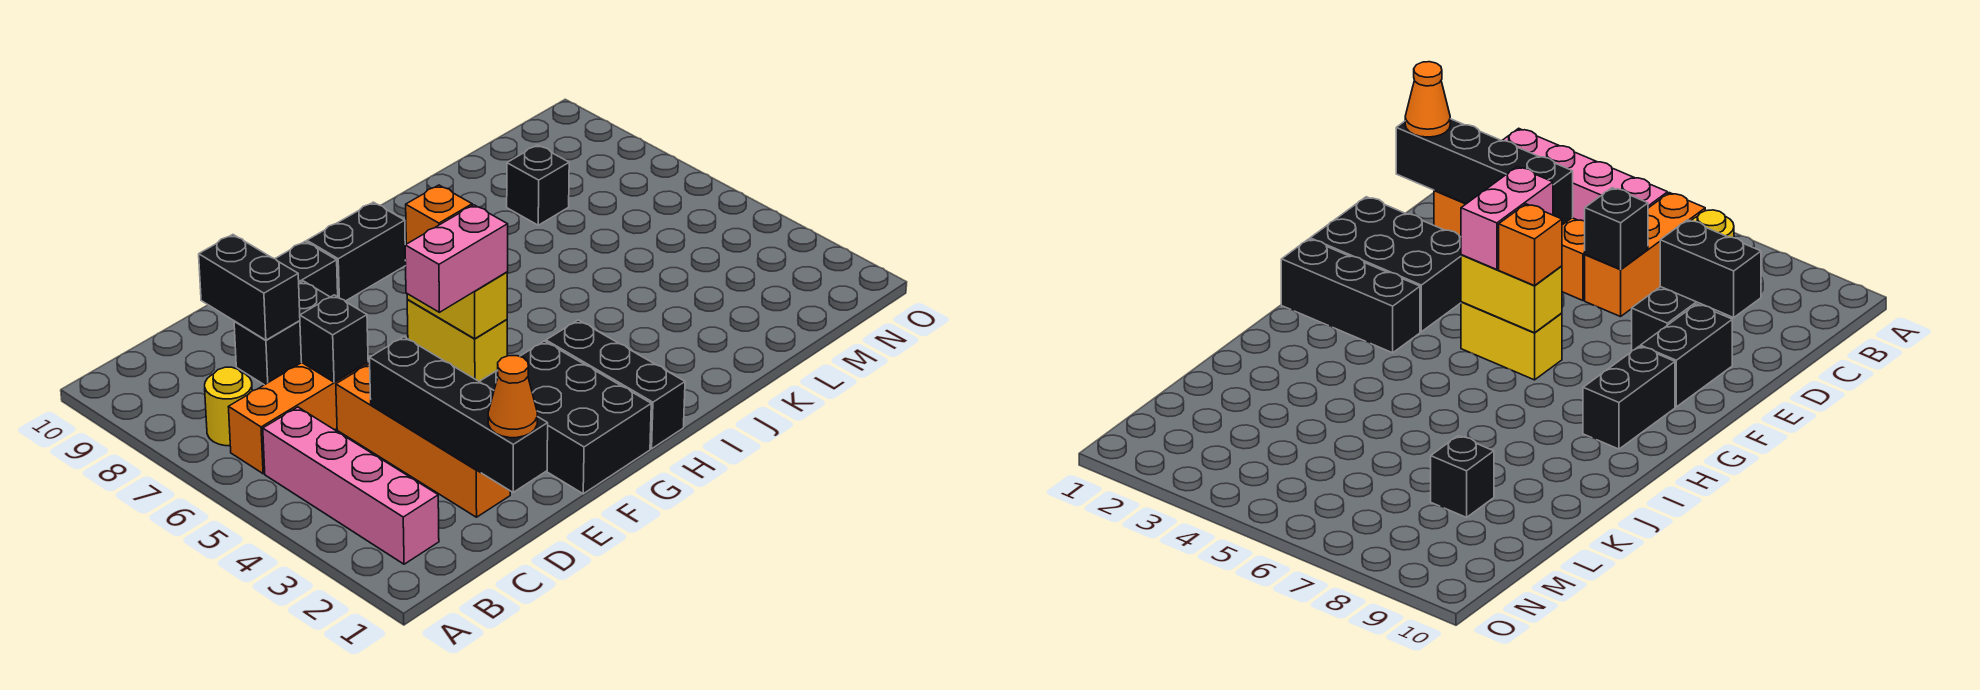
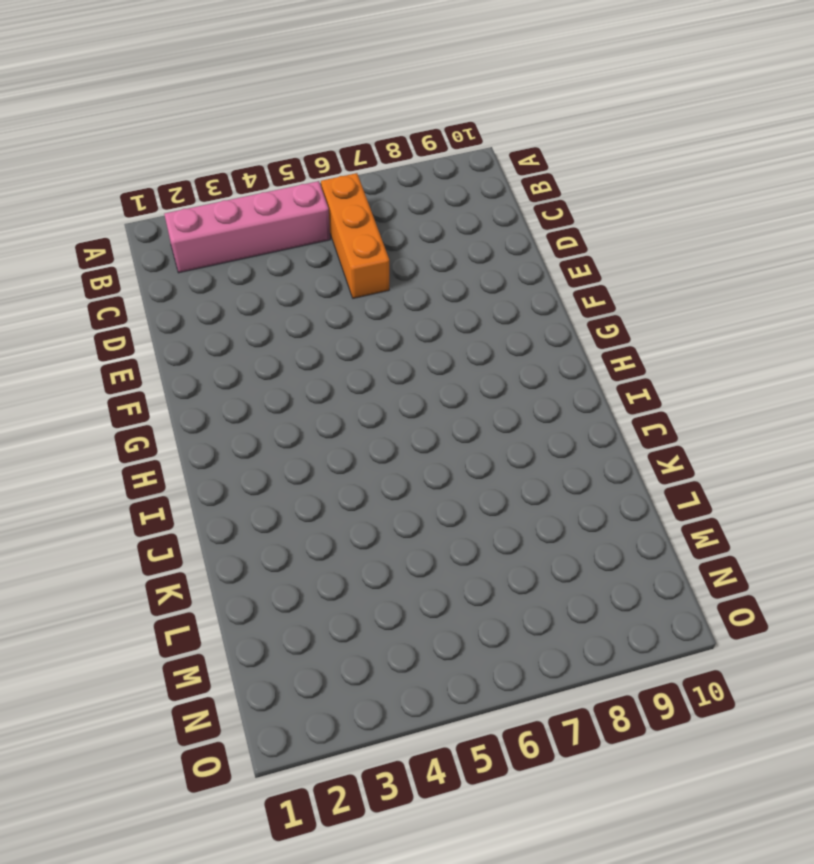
none -> yellow 1x1 round brick [205,367,252,446]
none -> orange 1x4 brick [336,364,510,517]
none -> black 1x2 brick [234,281,330,385]

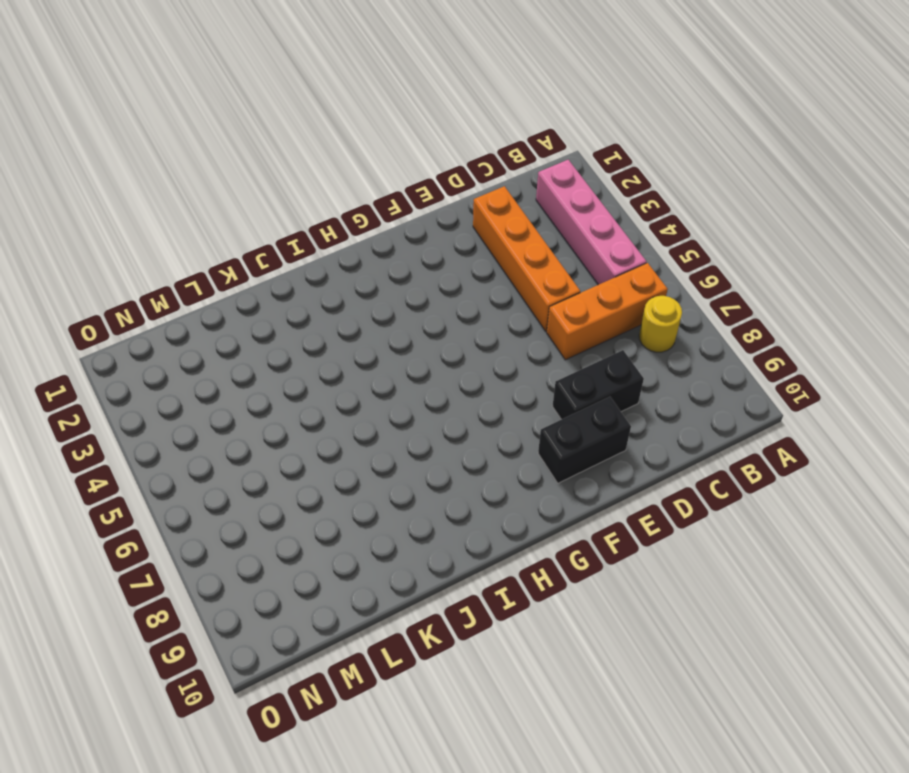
none -> black 2x3 brick [479,341,651,494]
none -> yellow 1x2 brick [407,299,507,381]
none -> black 1x2 brick [307,202,406,301]

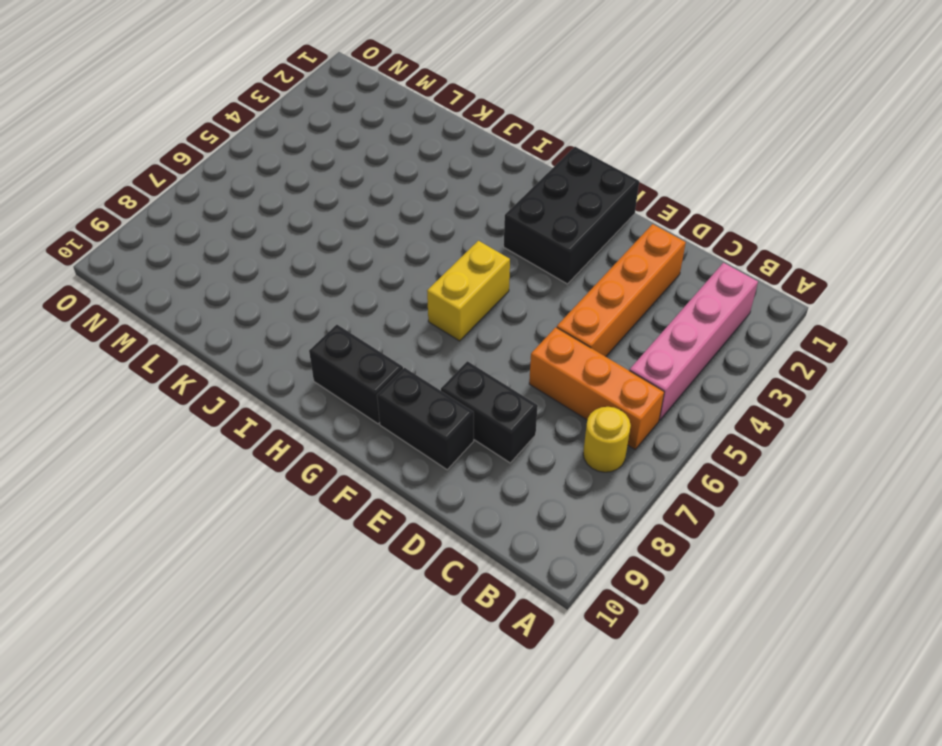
none -> black 1x3 brick [546,320,685,449]
none -> black 1x1 brick [507,145,569,225]
none -> black 1x4 brick [370,337,548,492]

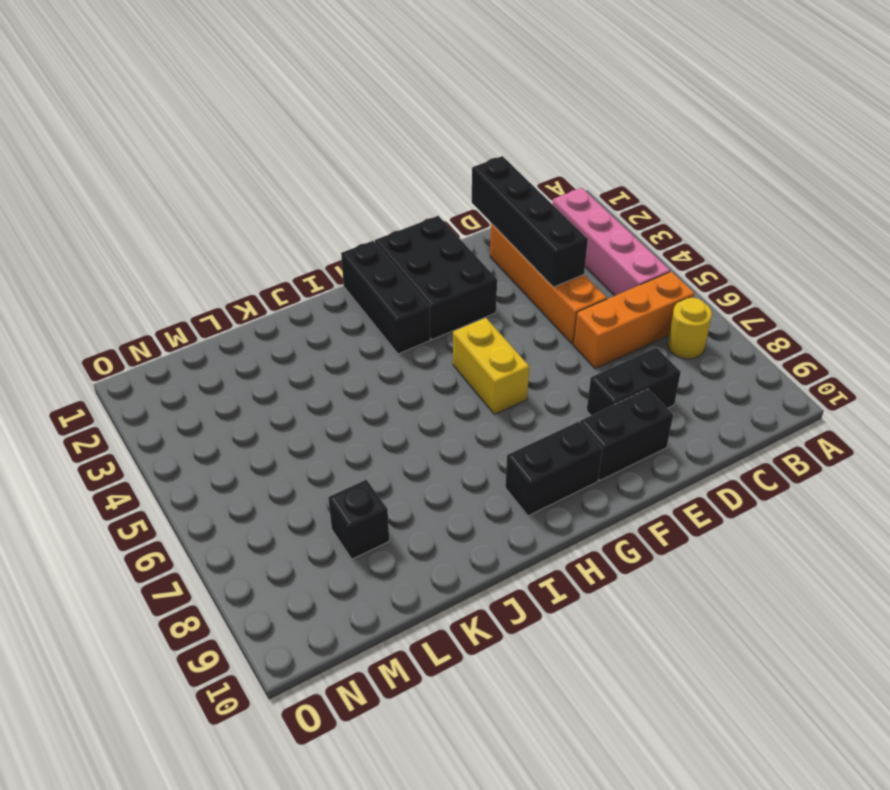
none -> black 1x1 brick [300,295,368,382]
none -> black 1x2 brick [199,235,300,340]
none -> yellow 1x2 brick [407,272,508,339]

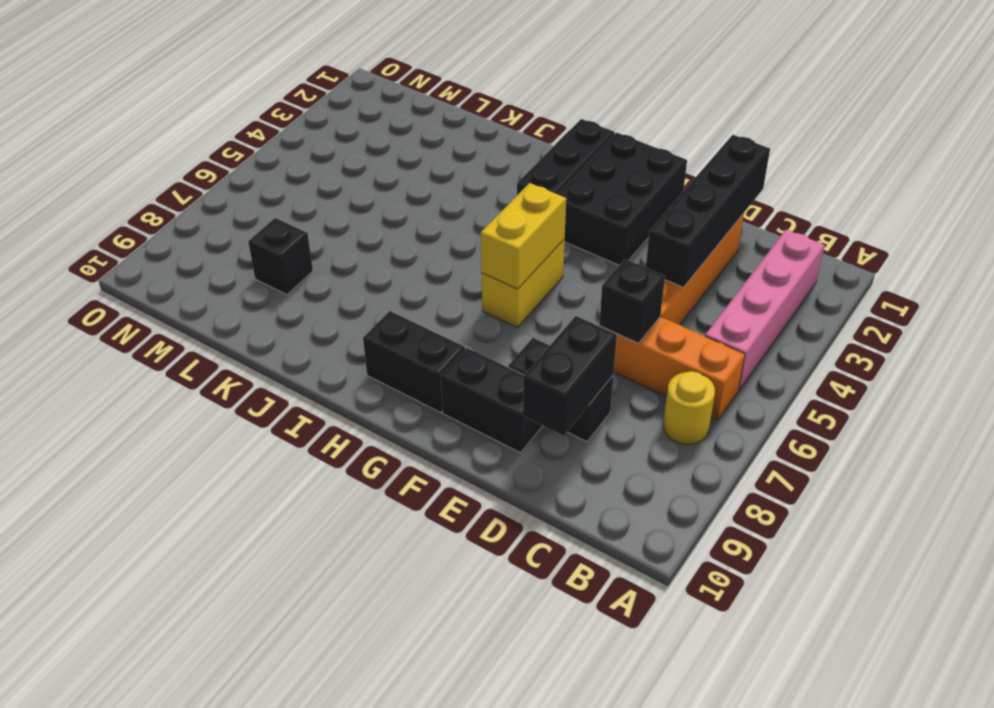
none -> orange 1x1 cone [488,356,537,438]
none -> pink 1x2 brick [405,205,508,312]
none -> orange 1x1 brick [406,185,472,244]

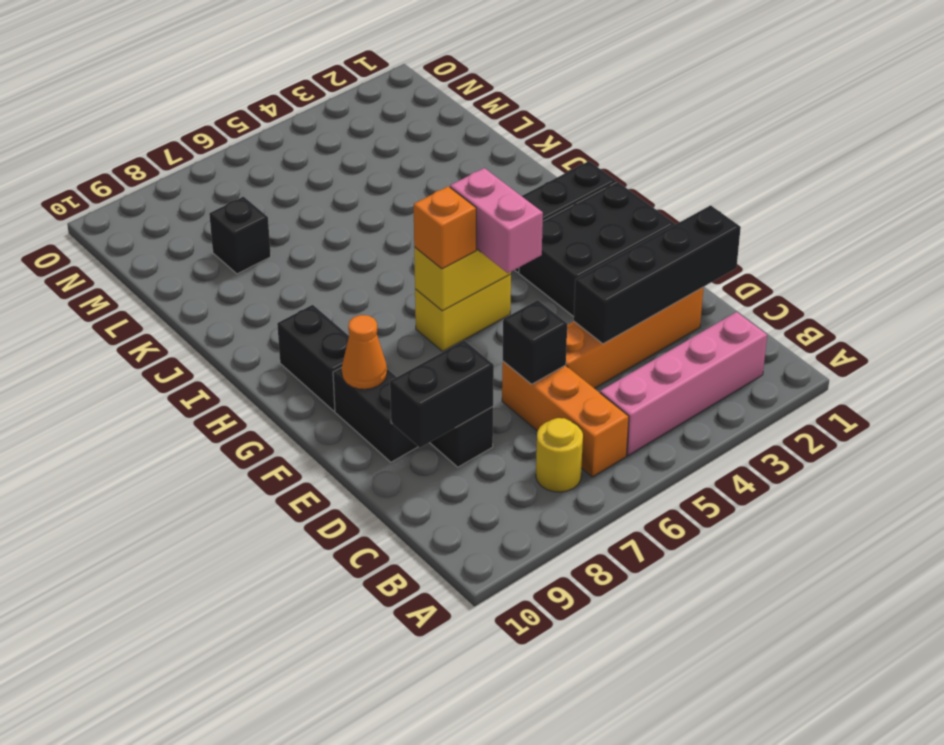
orange 1x1 cone [342,315,387,389] -> orange 1x1 cone moved to [488,356,537,438]

